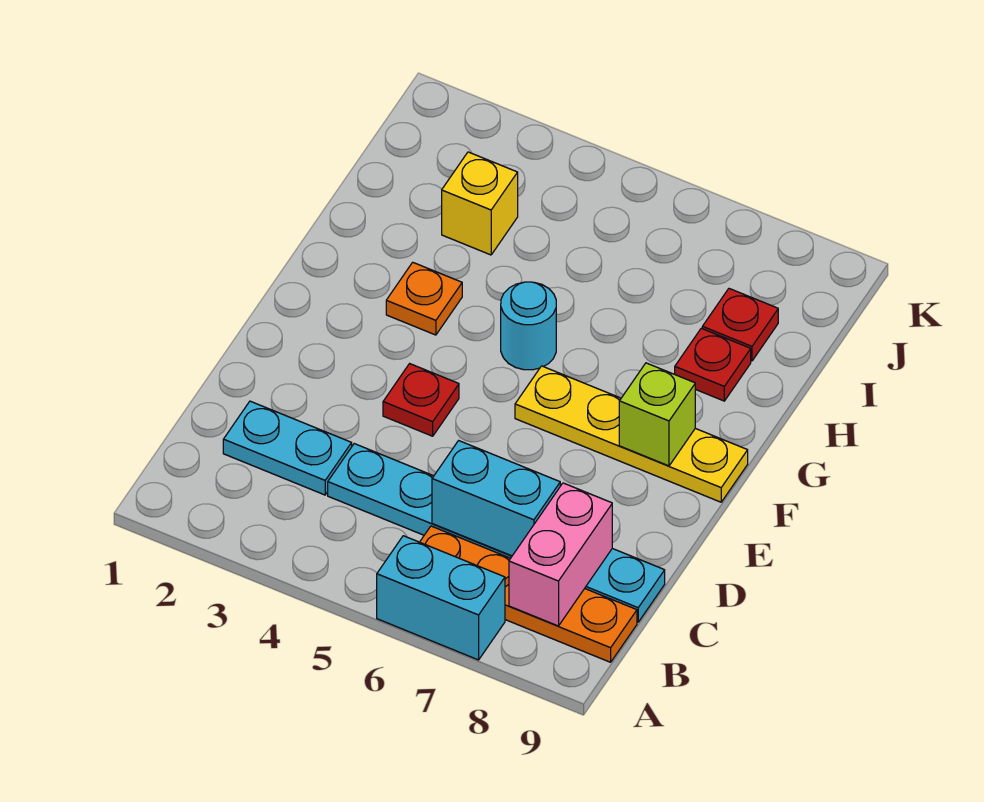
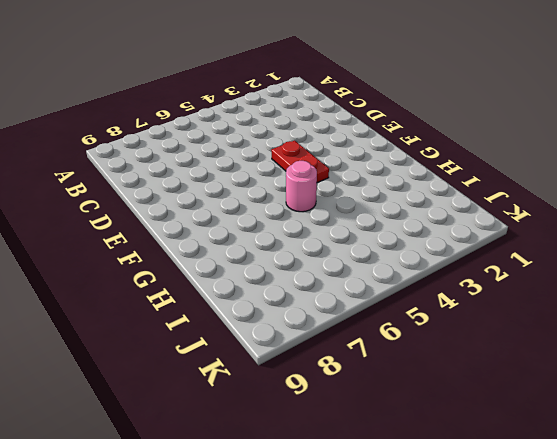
red 1x2 plate [271,140,329,183] -> red 1x1 plate [383,364,459,436]
pink 1x1 round brick [286,161,317,212] -> cyan 1x1 round brick [501,282,556,370]
none -> cyan 1x2 brick [377,536,505,660]
none -> orange 1x4 plate [420,526,637,662]
none -> cyan 1x2 plate [223,401,352,495]

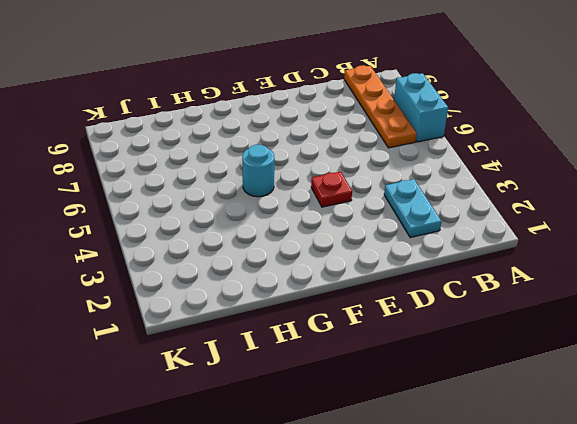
none -> cyan 1x6 plate [328,444,665,622]
none -> yellow 1x4 plate [515,366,748,502]
none -> orange 1x1 plate [386,262,462,335]

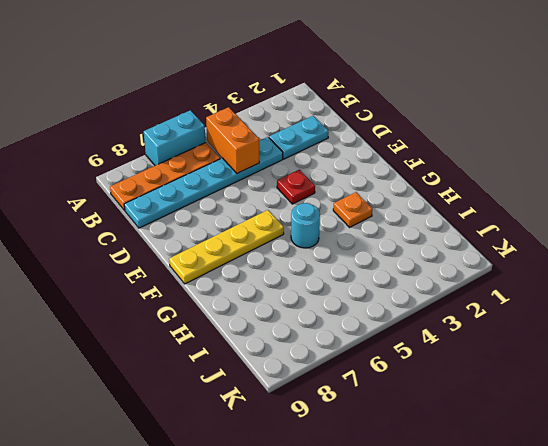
orange 1x2 brick [206,107,259,173] -> none
none -> red 1x1 plate [675,328,751,401]
none -> yellow 1x1 brick [442,152,518,255]
none -> red 1x1 plate [702,289,778,361]

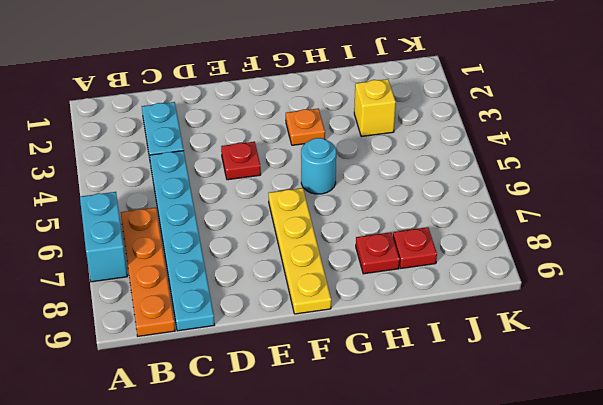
none -> pink 1x2 brick [509,483,612,626]
none -> cyan 1x2 brick [432,441,560,556]
none -> lime 1x1 brick [619,363,695,466]

